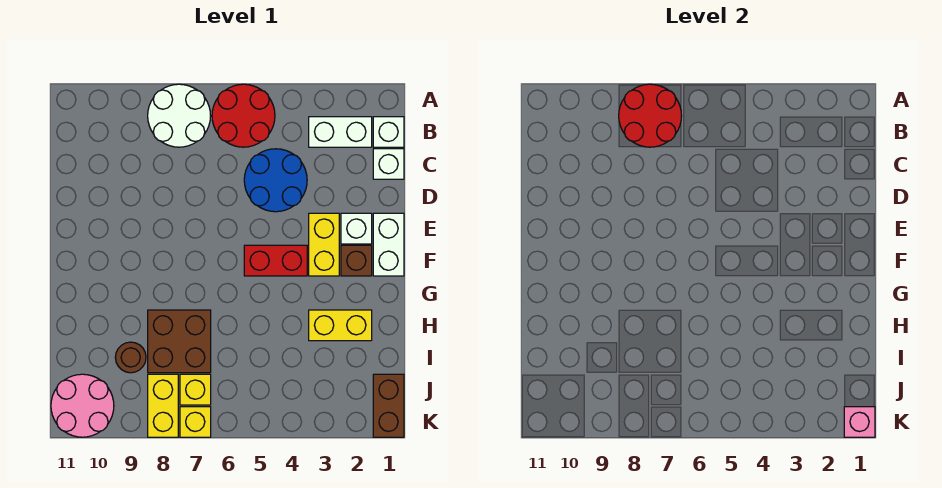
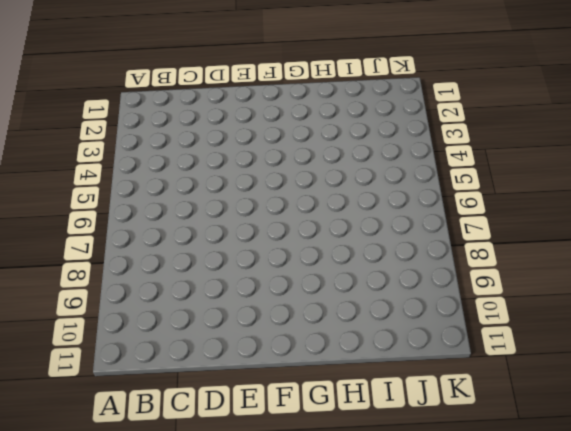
none -> red 2x2 round brick [212,84,275,147]
none -> white 2x2 round brick [148,84,211,147]
none -> white 1x1 brick [373,117,404,147]

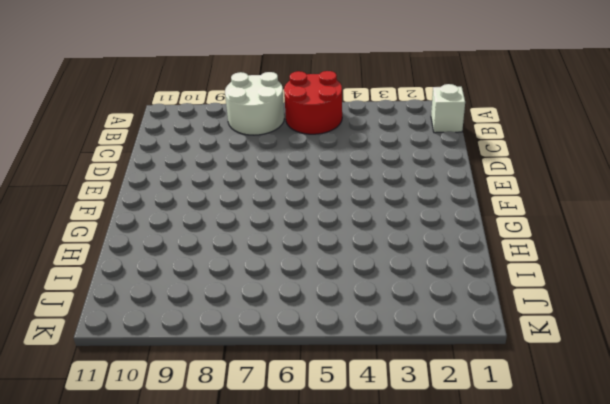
none -> white 1x2 brick [309,117,372,147]
none -> white 1x1 brick [373,149,404,179]
none -> blue 2x2 round brick [244,149,307,212]

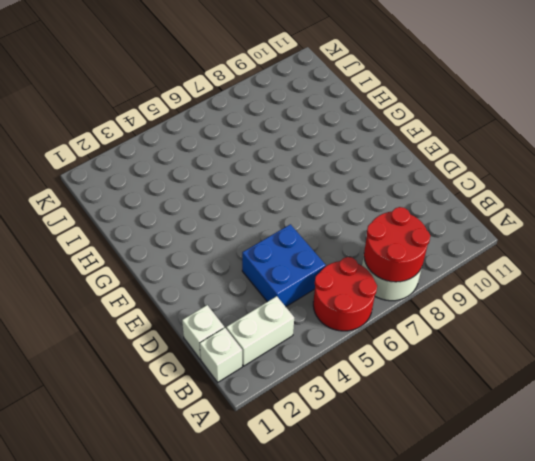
blue 2x2 brick [242,224,326,307] -> blue 2x2 round brick [244,149,307,212]
none -> white 1x2 brick [373,213,404,276]
none -> white 1x1 brick [341,213,372,244]
none -> yellow 1x2 brick [309,213,339,276]

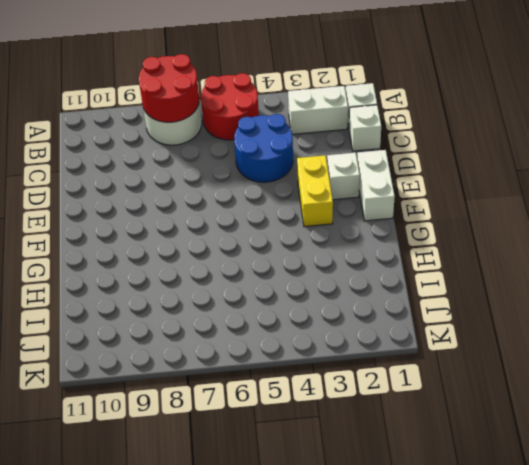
none -> brown 1x1 brick [341,245,372,276]
none -> red 1x2 brick [244,245,307,276]
none -> yellow 1x2 brick [309,310,372,341]

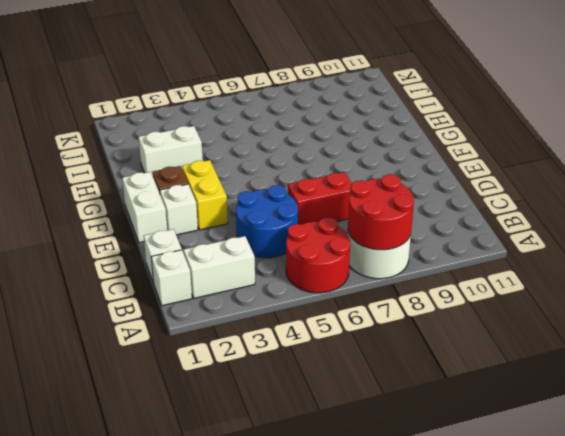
red 1x2 brick [288,172,352,225] -> red 1x2 brick moved to [244,245,307,276]
white 1x2 brick [138,126,203,176] -> yellow 1x2 brick [309,310,372,341]
none -> brown 2x2 brick [148,310,211,373]
none -> brown 1x1 round brick [115,342,146,373]
none -> brown 1x2 brick [373,374,404,437]

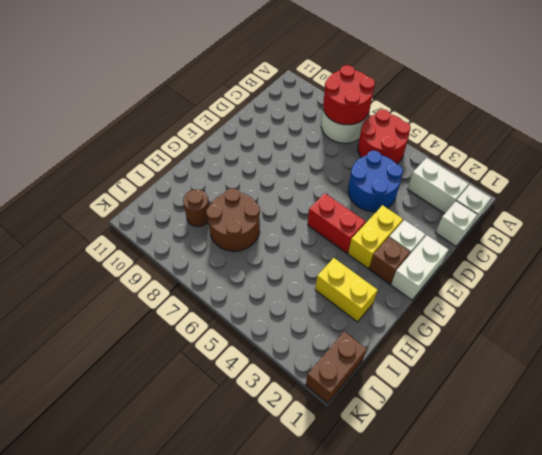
brown 2x2 round brick [206,188,260,251] -> brown 2x2 brick [148,310,211,373]
none -> yellow 1x1 brick [180,374,211,405]
none -> yellow 1x2 brick [148,374,178,437]
none -> pink 2x2 round brick [51,374,114,437]

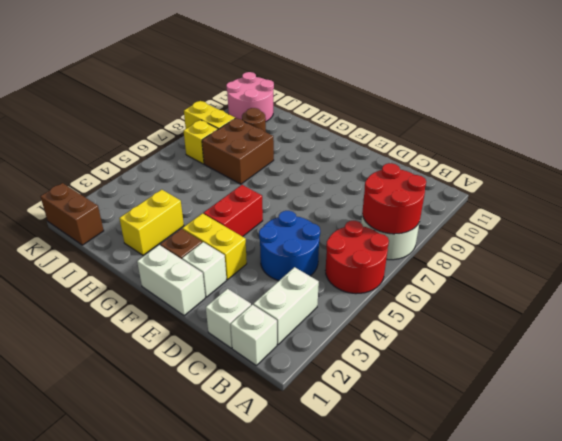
none -> yellow 1x1 brick [180,407,211,437]
none -> pink 1x1 brick [844,407,875,437]

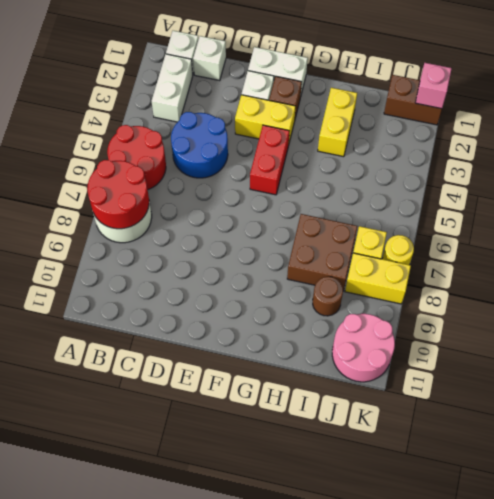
yellow 1x1 round brick [382,235,414,265] -> yellow 1x1 brick [180,407,211,437]

